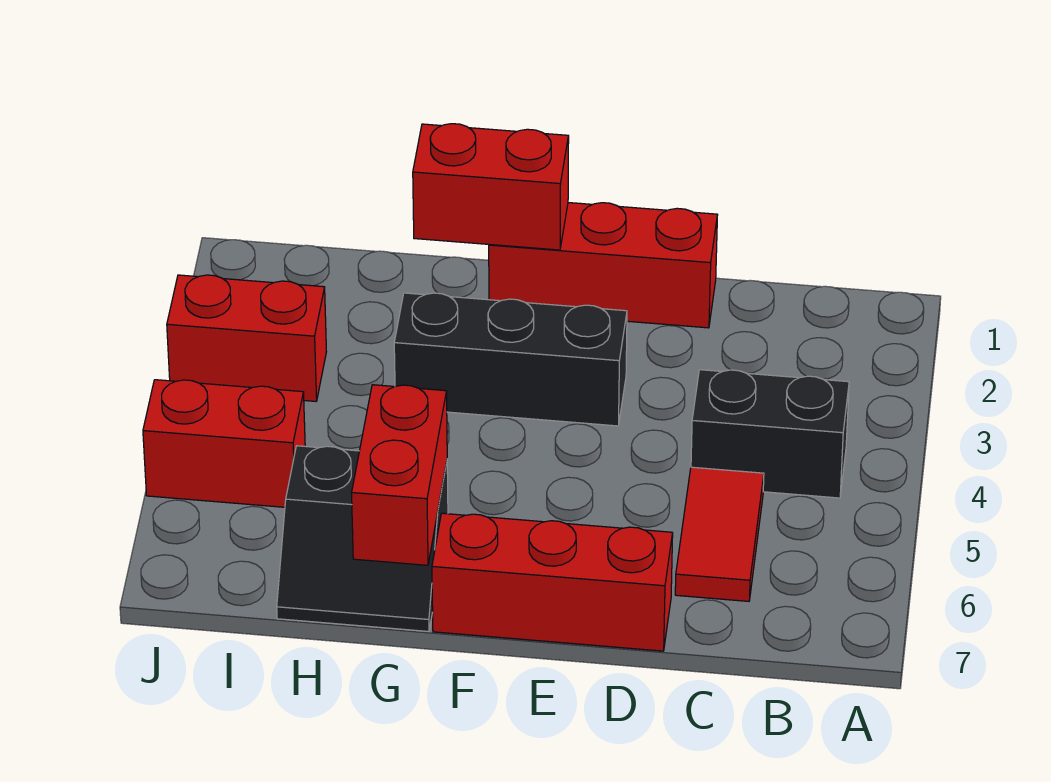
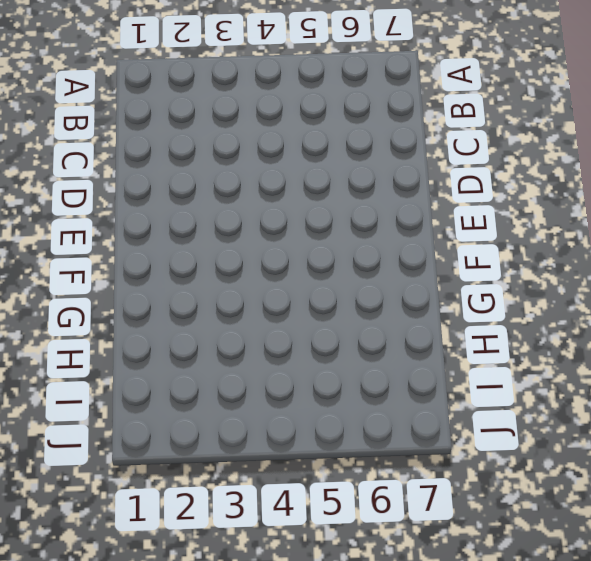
none -> black 1x2 brick [691,370,849,498]
none -> red 1x2 tile [675,467,764,601]

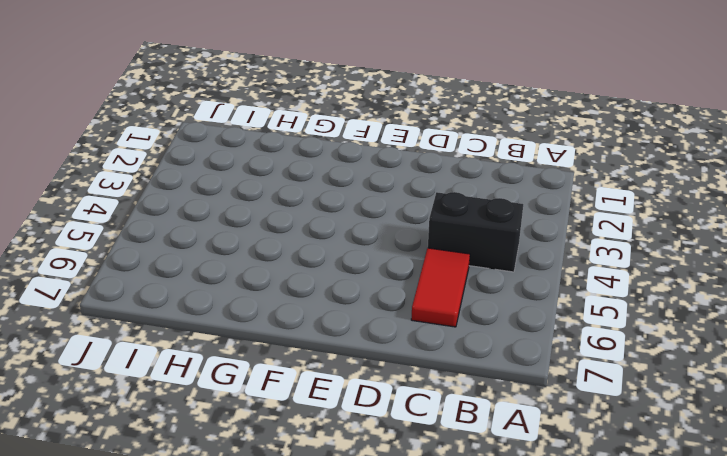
none -> red 1x3 brick [489,203,717,328]
none -> red 1x3 brick [432,513,673,651]

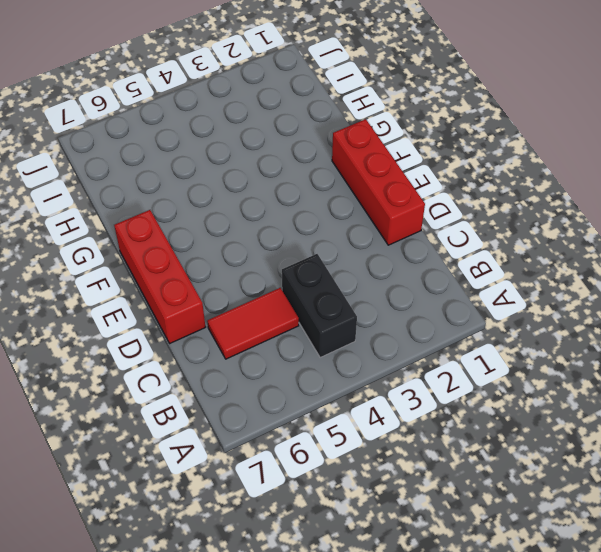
none -> black 1x3 brick [394,293,627,426]
none -> black 2x2 slope [277,446,448,631]

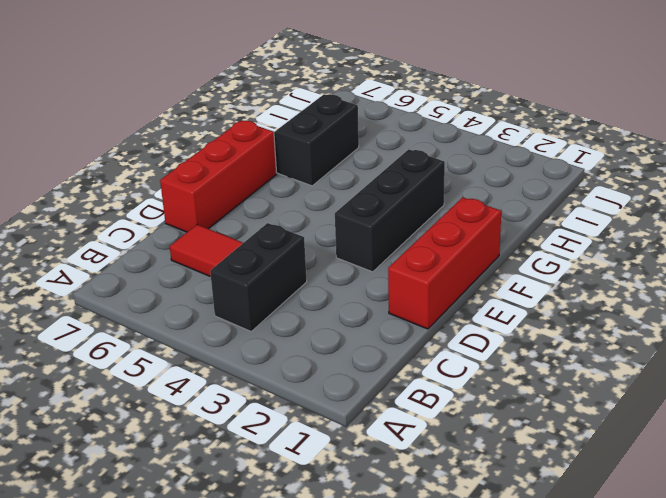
none -> red 1x2 brick [167,275,326,401]
none -> red 1x2 brick [143,380,305,507]

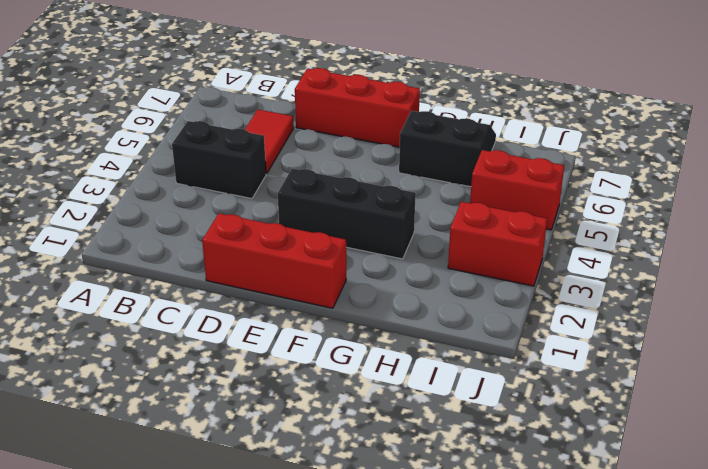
none -> red 1x2 brick [413,124,569,250]
none -> red 1x2 brick [352,385,447,565]

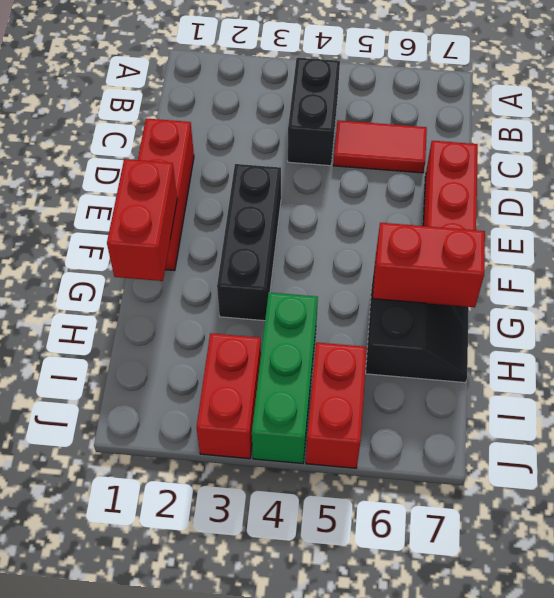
green 1x3 brick [252,293,318,463] -> none

